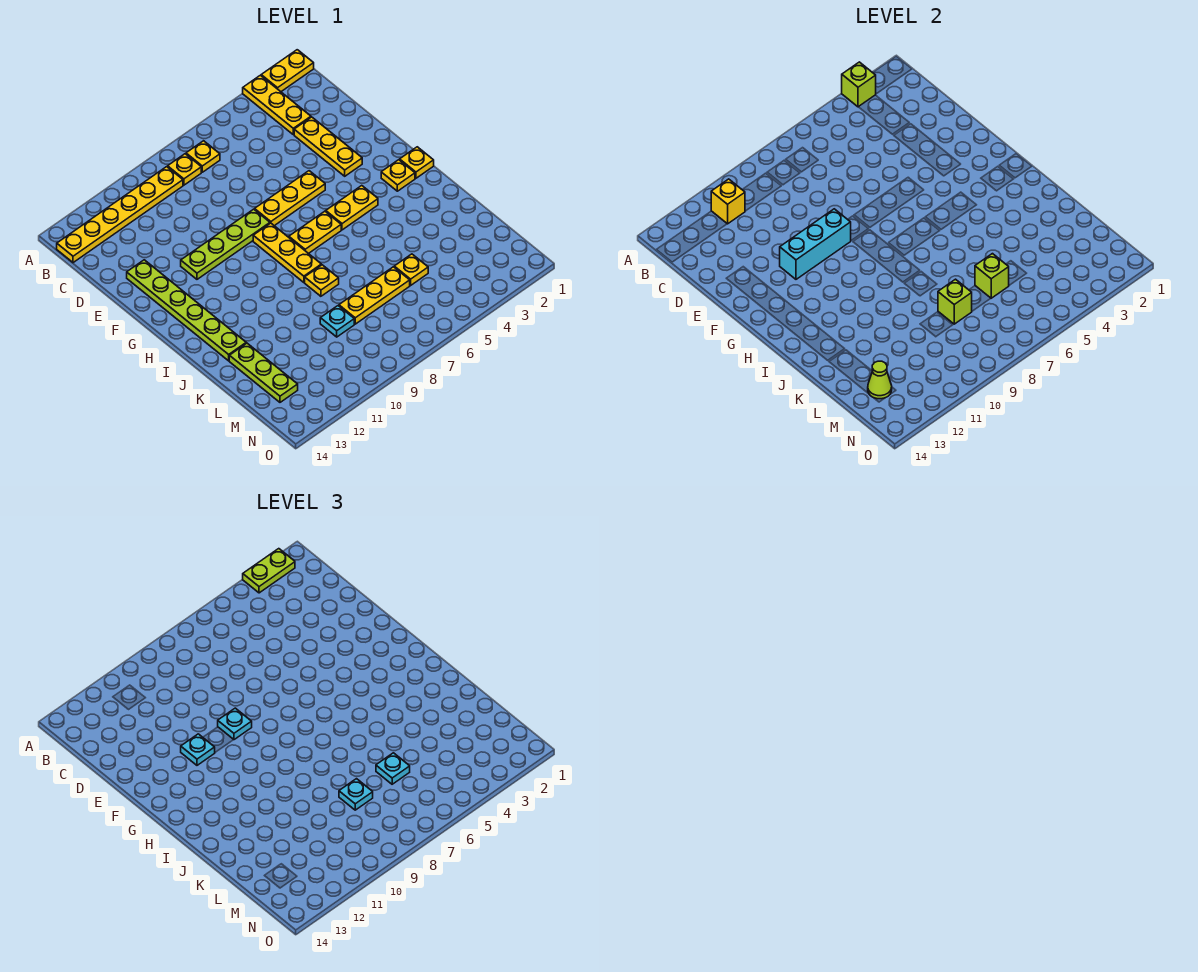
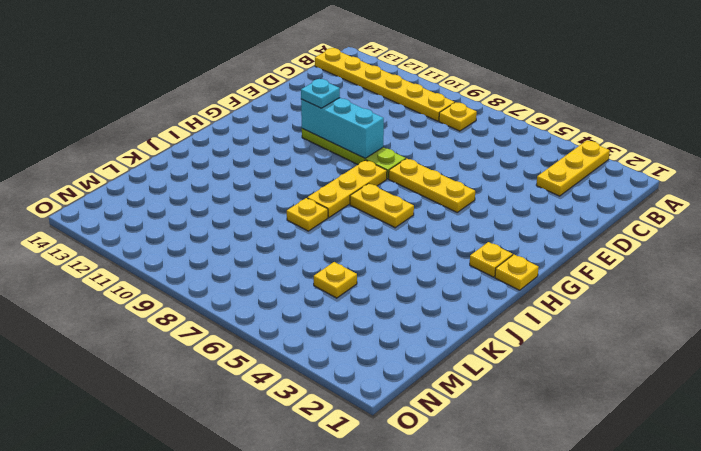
none -> yellow 1x2 plate [261,50,314,92]
none -> yellow 1x1 plate [186,141,220,172]
none -> yellow 1x3 plate [294,117,362,176]
none -> lime 1x6 plate [127,260,246,361]

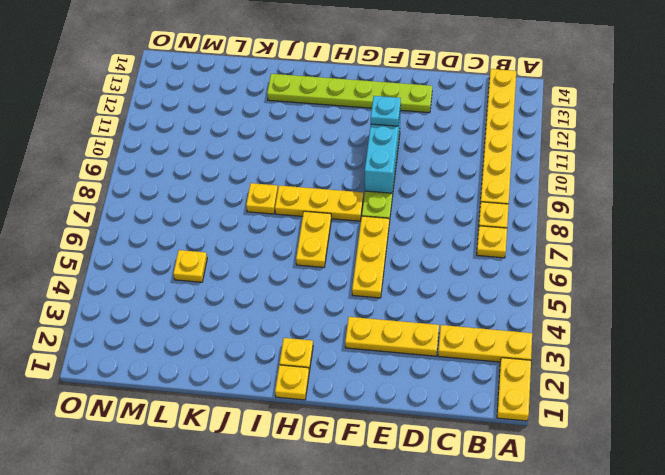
none -> yellow 1x2 plate [326,186,378,230]
none -> lime 1x3 plate [229,343,298,402]
none -> yellow 1x3 plate [339,267,410,324]
none -> cyan 1x1 plate [320,306,354,337]

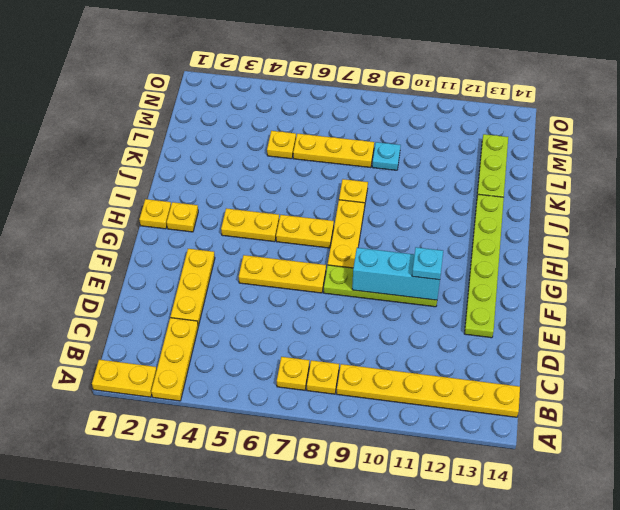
none -> lime 1x1 brick [842,62,876,107]
none -> yellow 1x1 brick [711,179,745,224]
none -> lime 1x1 brick [975,254,1009,298]
none -> lime 1x1 brick [938,279,972,324]

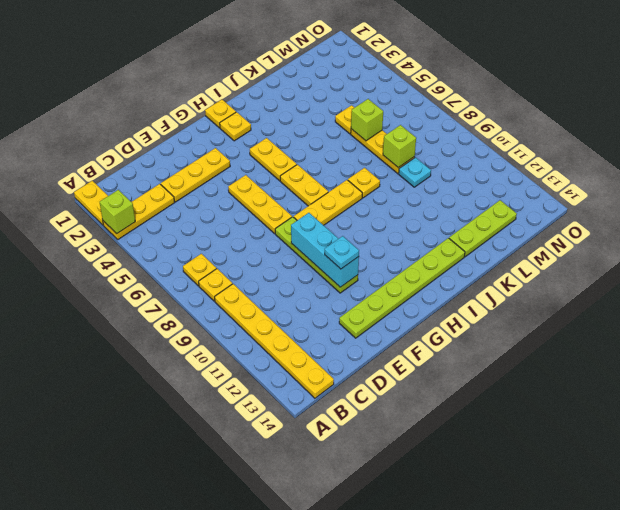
none -> yellow 1x1 brick [711,179,745,224]
none -> lime 1x1 cone [868,361,892,399]
none -> lime 1x2 plate [243,549,295,593]
none -> cyan 1x1 plate [218,708,252,740]

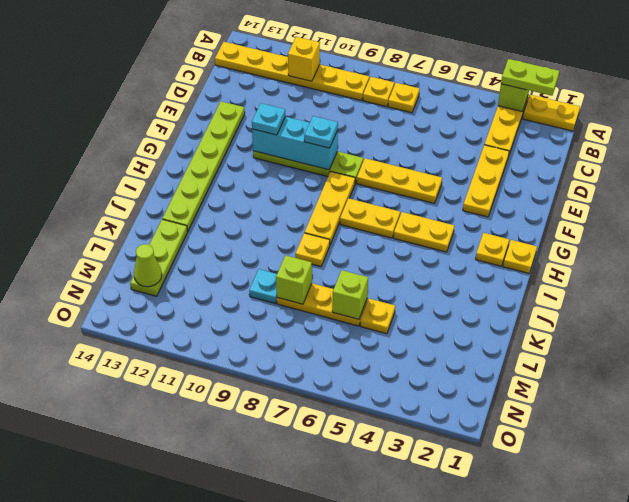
none -> cyan 1x1 plate [376,753,410,784]
none -> cyan 1x1 plate [339,779,373,810]

